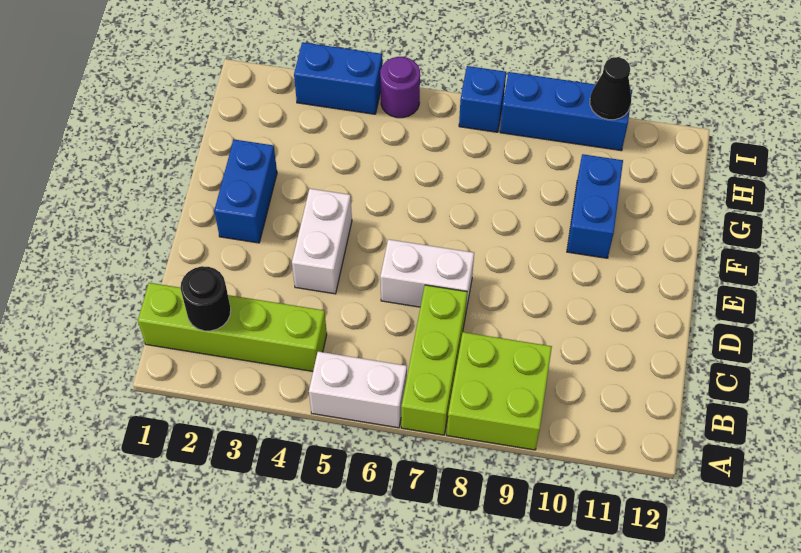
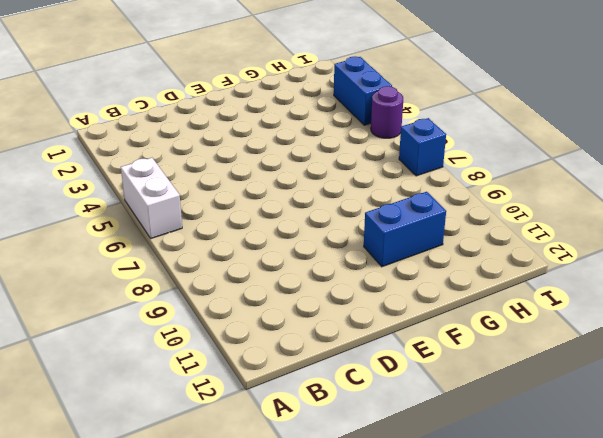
none -> lime 1x3 brick [401,285,467,435]
none -> lime 2x2 brick [447,332,552,450]
none -> lime 1x4 brick [138,283,327,371]

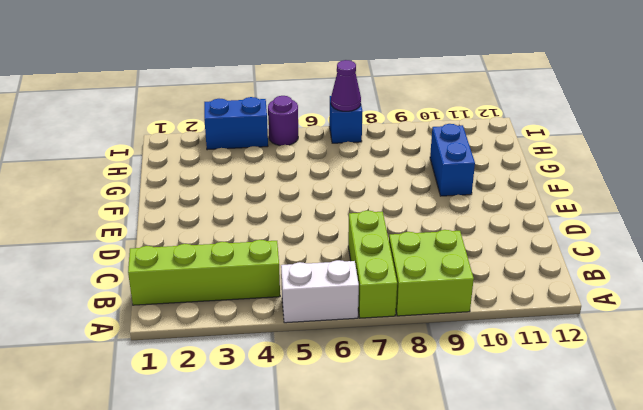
purple 1x1 cone [331,60,361,111] -> none
none -> white 1x2 brick [292,189,352,294]
none -> white 1x2 brick [380,239,474,310]
none -> blue 1x2 brick [214,139,277,243]

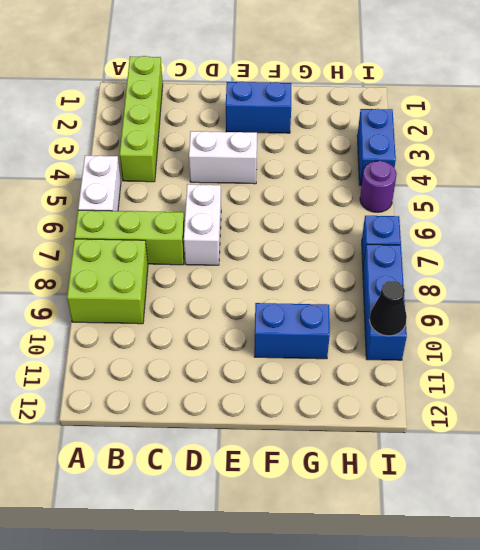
none -> black 1x1 round brick [181,266,231,331]

